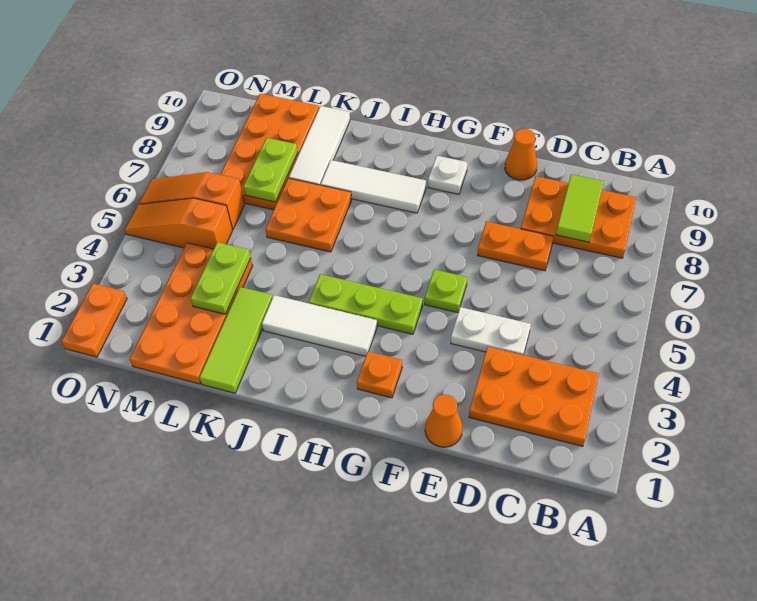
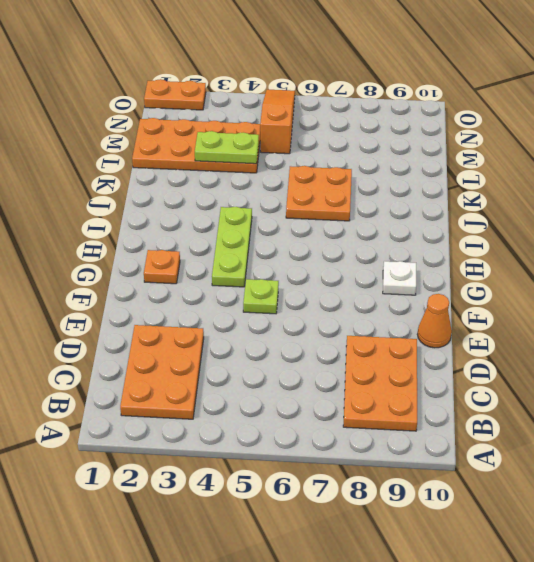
none -> white 1x2 plate [451,307,531,355]
none -> orange 1x2 plate [478,222,554,271]
none -> orange 1x1 cone [425,394,463,447]

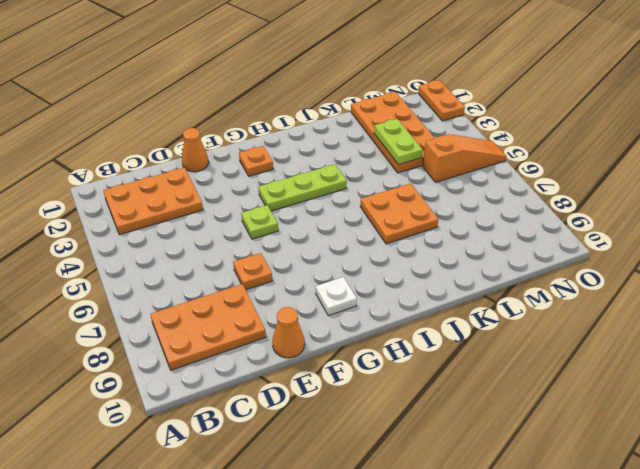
orange 1x1 plate [233,253,272,290] -> orange 1x2 plate [478,222,554,271]
none -> white 1x2 plate [451,307,531,355]
none -> white 1x3 tile [262,295,377,356]
none -> white 1x3 tile [321,160,426,213]

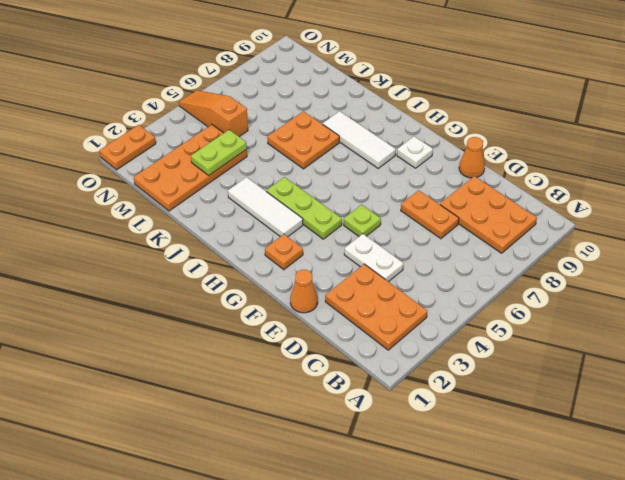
none -> lime 1x3 tile [199,287,273,393]
none -> white 1x3 tile [289,106,350,185]
none -> orange 2x4 plate [220,94,319,210]

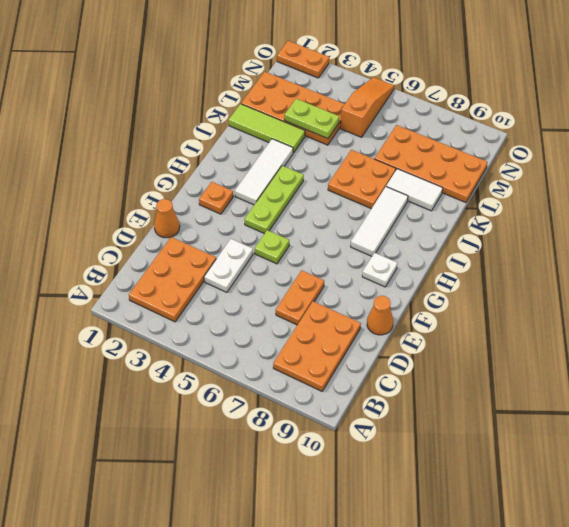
white 1x2 tile [386,169,443,211] -> white 1x3 tile [289,106,350,185]
none -> orange 1x3 slope [139,172,245,229]
none -> lime 1x2 tile [556,174,604,242]
none -> lime 1x2 plate [243,138,298,202]

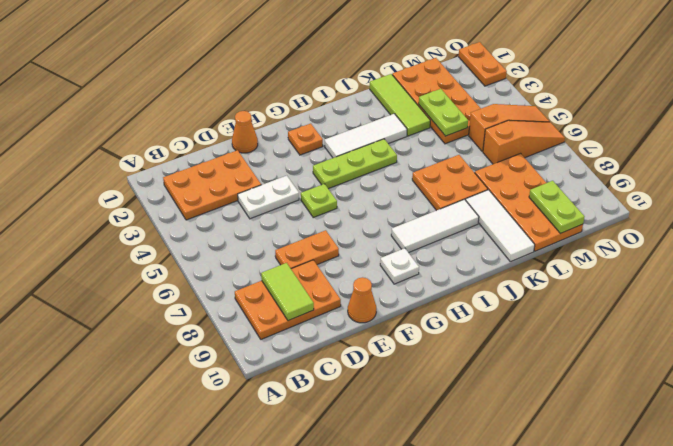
lime 1x2 plate [529,181,584,234] -> lime 1x2 plate moved to [243,138,298,202]

